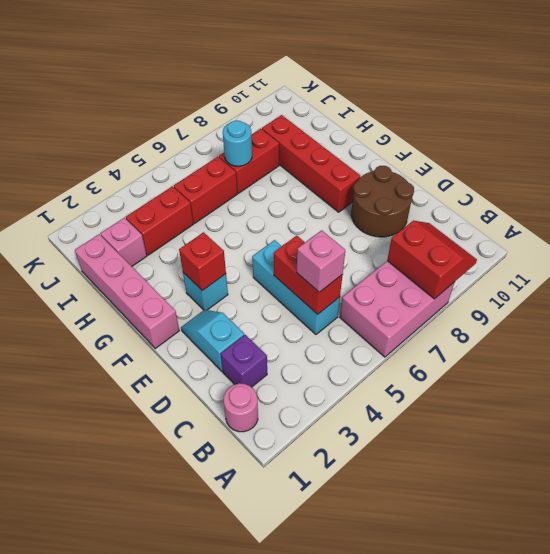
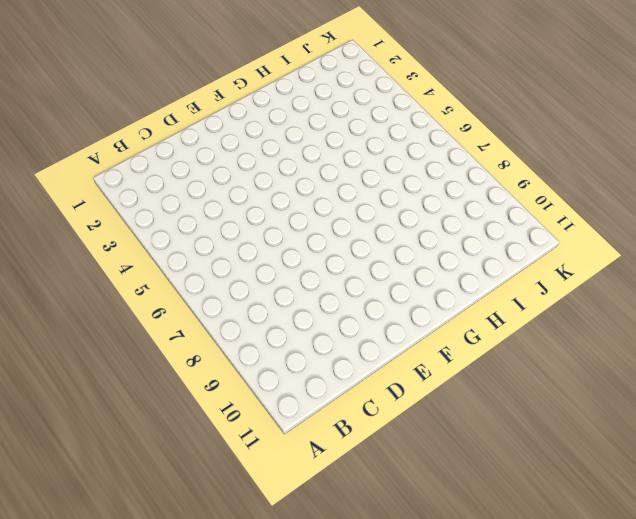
none -> pink 2x3 brick [340,261,455,357]
none -> pink 1x1 round brick [223,384,258,432]
none -> purple 1x1 brick [221,335,267,387]

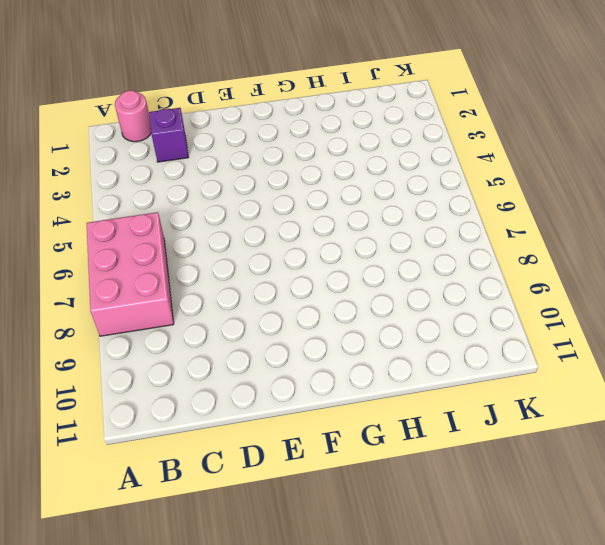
none -> cyan 1x3 brick [252,240,340,334]
none -> cyan 1x2 slope [181,310,244,371]
none -> brown 2x2 round brick [351,166,414,237]

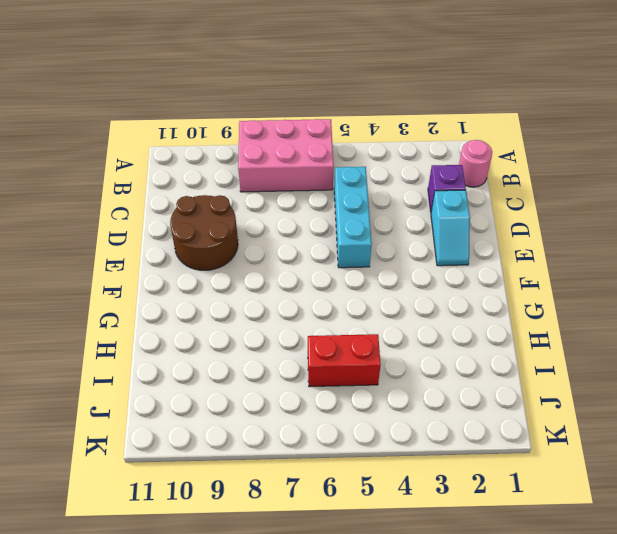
none -> pink 1x4 brick [75,234,179,348]
none -> cyan 1x1 brick [183,273,228,310]
none -> red 1x4 brick [262,115,361,212]

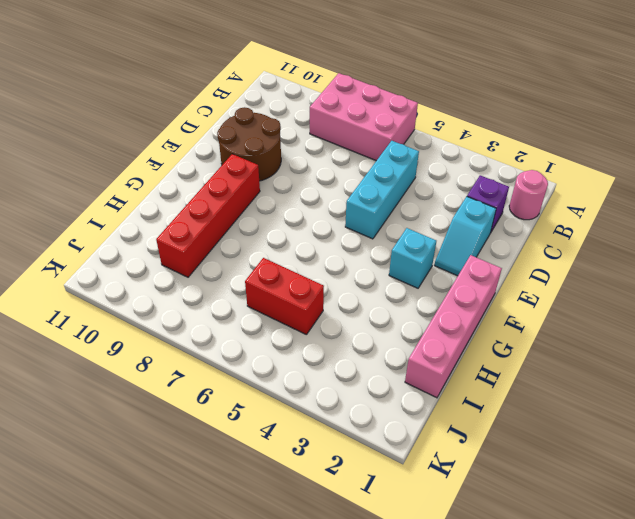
none -> pink 1x1 brick [101,218,147,266]
none -> red 1x2 brick [126,186,193,255]
none -> red 1x2 brick [219,129,279,193]

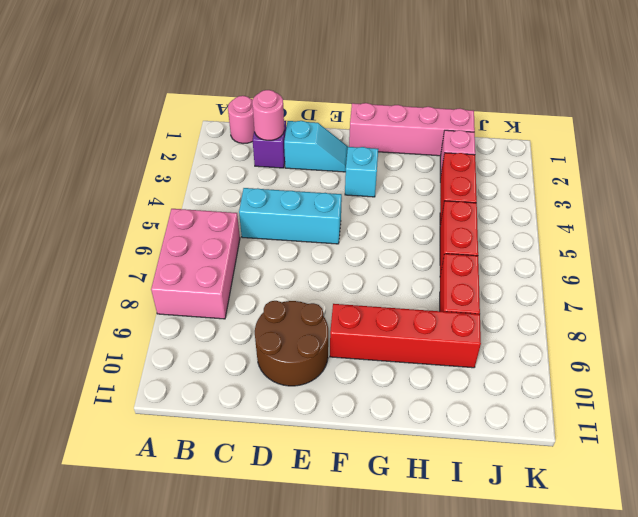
pink 1x1 round brick [252,90,284,140] -> none
none -> red 2x2 slope [387,221,477,299]
none -> red 1x2 brick [274,236,343,315]
none -> red 1x1 brick [179,232,226,291]

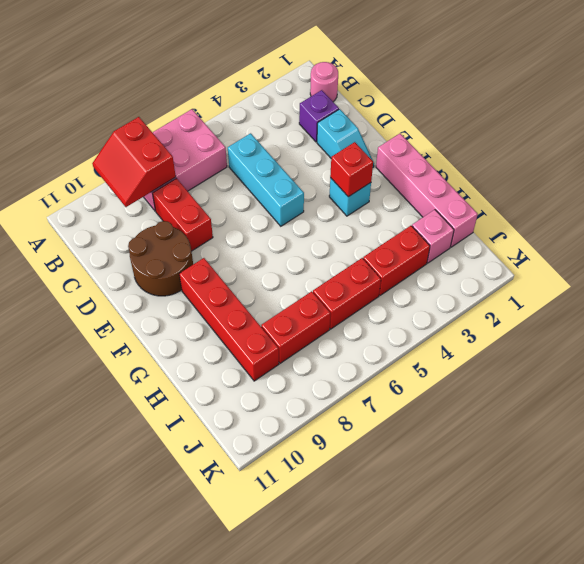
red 1x2 brick [153,179,213,251] -> red 1x2 brick moved to [274,236,343,315]
none -> cyan 1x1 round brick [223,121,252,166]
none -> pink 1x1 brick [297,230,345,292]

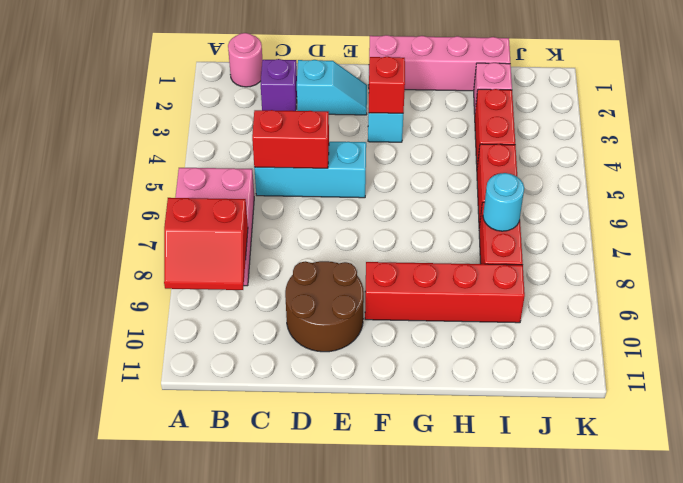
none -> pink 1x1 brick [297,230,345,292]

